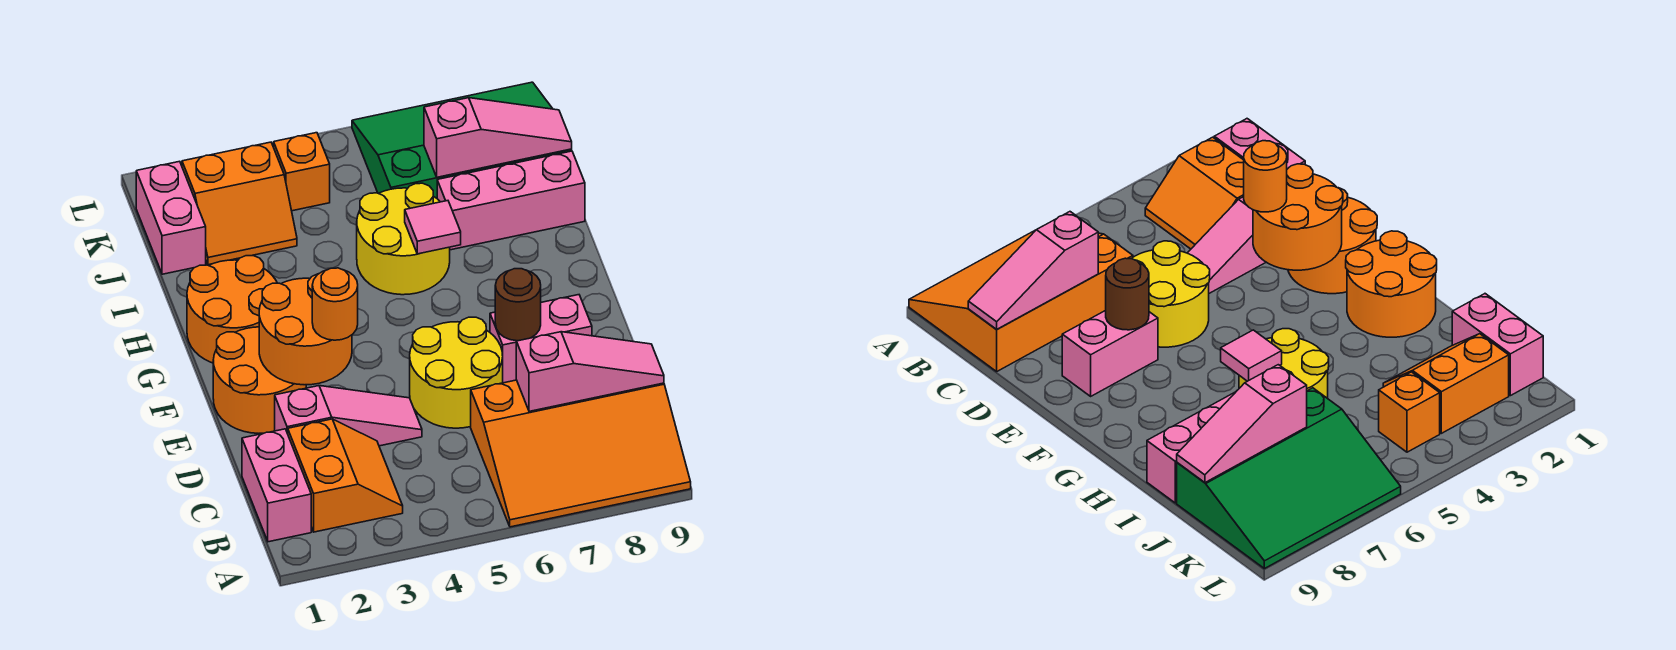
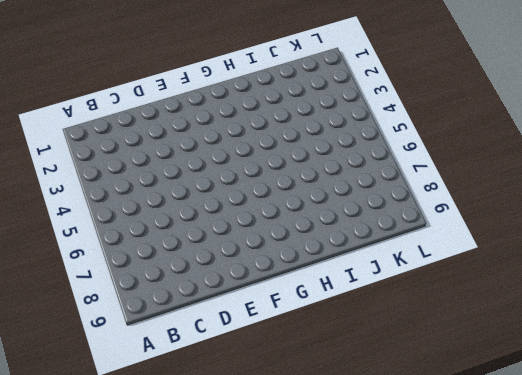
none -> orange 3x4 slope [471,380,691,527]
none -> pink 1x2 brick [242,429,311,542]
none -> orange 2x2 slope [288,419,403,532]

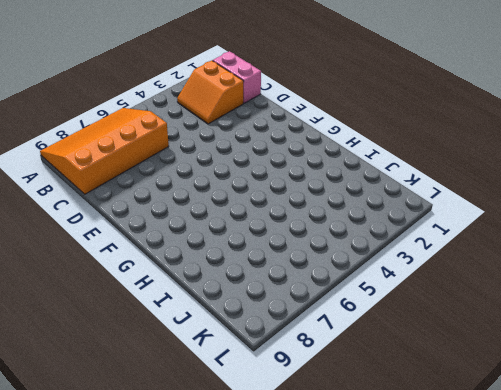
none -> pink 1x3 slope [275,386,422,446]
none -> yellow 2x2 round brick [410,317,503,428]
none -> orange 2x2 round brick [213,327,306,433]

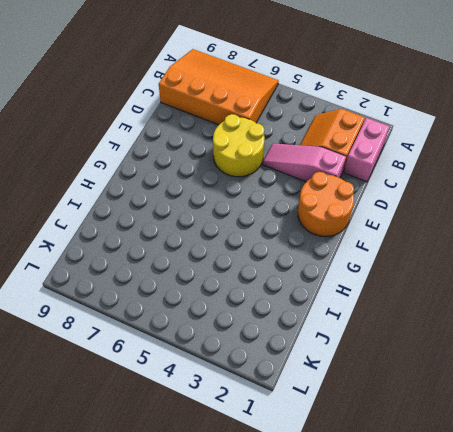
none -> pink 1x2 brick [490,295,592,383]
none -> orange 2x2 round brick [187,256,277,363]
none -> yellow 2x2 round brick [357,183,450,295]

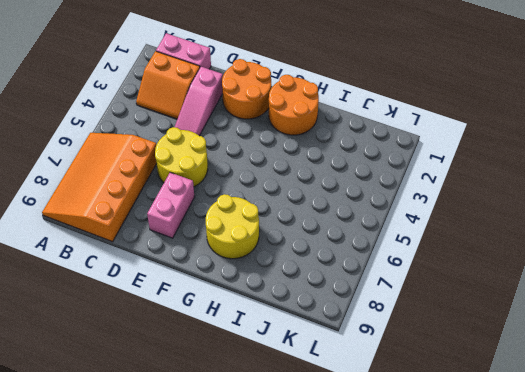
yellow 2x2 round brick [206,194,259,259] -> yellow 2x2 round brick moved to [357,183,450,295]
none -> pink 1x3 brick [437,151,585,250]
none -> pink 1x2 brick [136,161,206,274]
none -> orange 2x2 slope [182,142,297,265]

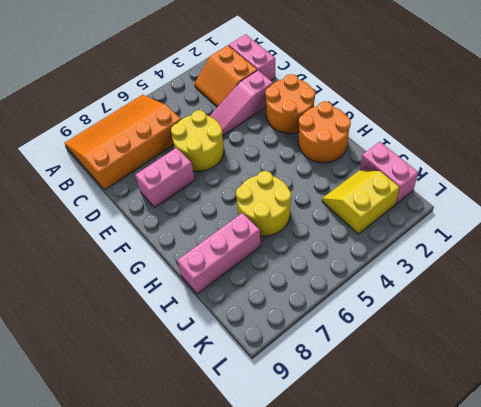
yellow 2x2 slope [322,171,399,234] -> orange 2x2 slope [182,142,297,265]
none -> green 3x4 slope [352,82,572,198]
none -> orange 1x1 brick [274,133,330,211]
none -> pink 1x3 slope [516,332,664,411]

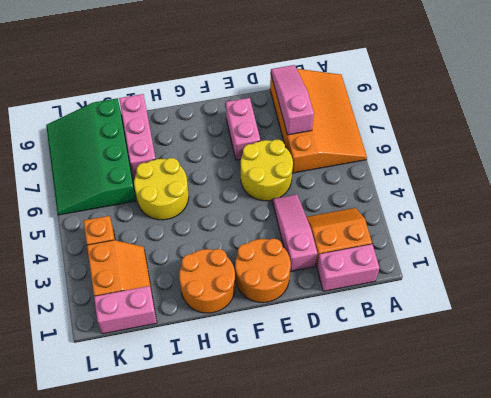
none -> orange 2x2 round brick [259,274,352,385]
none -> brown 1x1 round brick [495,269,541,341]
none -> pink 1x1 tile [405,201,461,254]

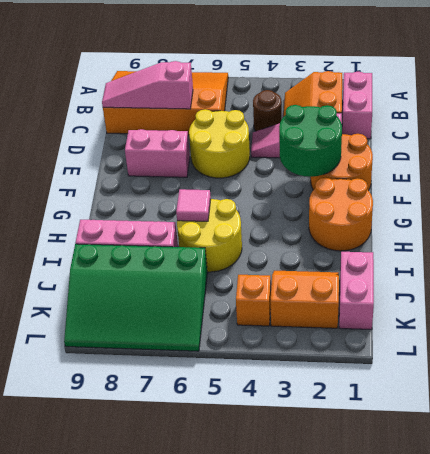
brown 1x1 round brick [253,90,282,131] -> brown 1x1 round brick moved to [495,269,541,341]
green 2x2 round brick [279,105,342,177] -> orange 2x2 round brick [259,274,352,385]
none -> pink 1x3 slope [424,98,572,177]
none -> orange 1x1 round brick [312,268,358,340]

